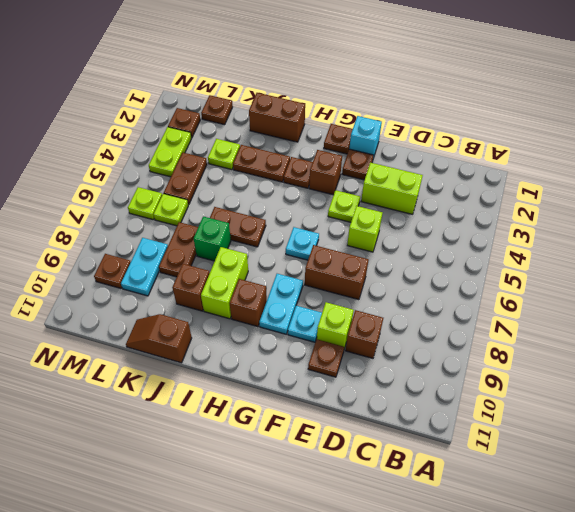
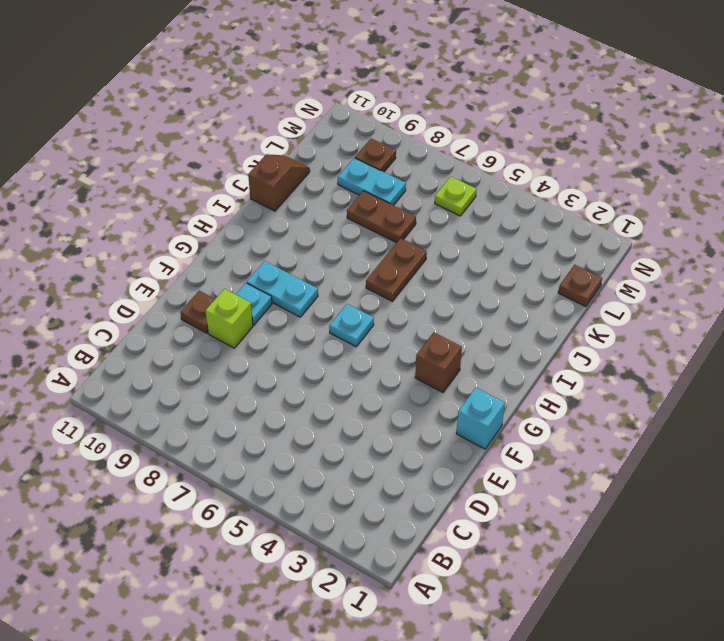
none -> lime 1x2 brick [361,163,423,214]
none -> brown 1x1 brick [345,310,383,358]
none -> lime 1x1 brick [347,206,382,252]
none -> brown 1x2 brick [305,245,368,300]

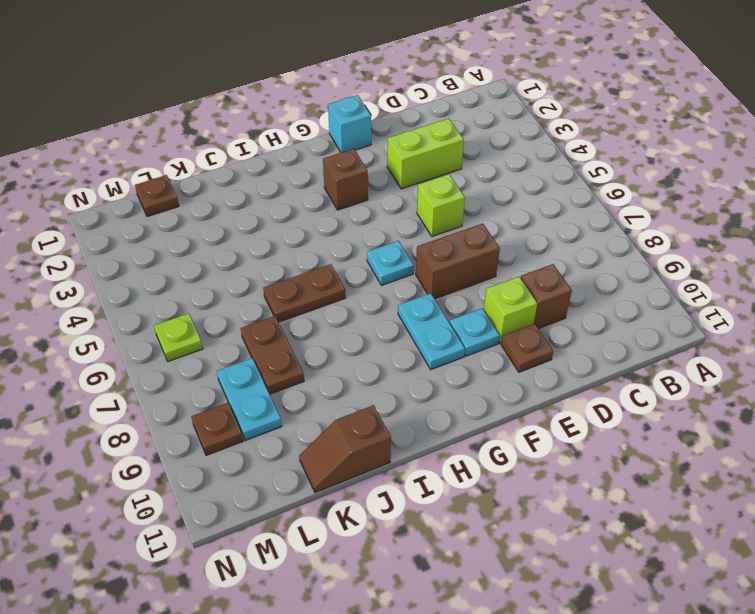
none -> brown 1x1 plate [342,149,373,180]
none -> lime 1x1 plate [328,190,360,222]
none -> brown 1x1 plate [324,124,353,154]
none -> brown 1x1 plate [284,157,313,188]

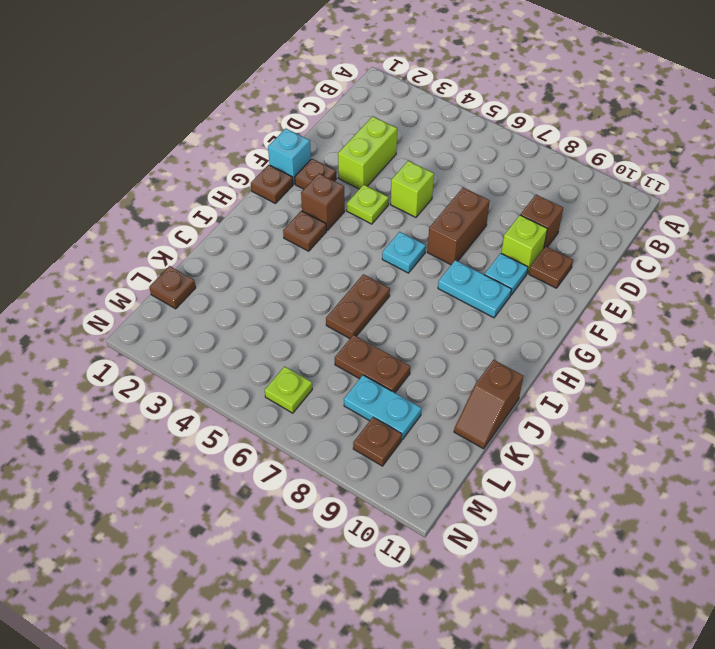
none -> brown 1x1 brick [230,279,267,327]
none -> brown 1x2 brick [249,93,305,142]
none -> brown 1x2 plate [233,145,290,182]
none -> lime 1x2 brick [201,247,248,319]

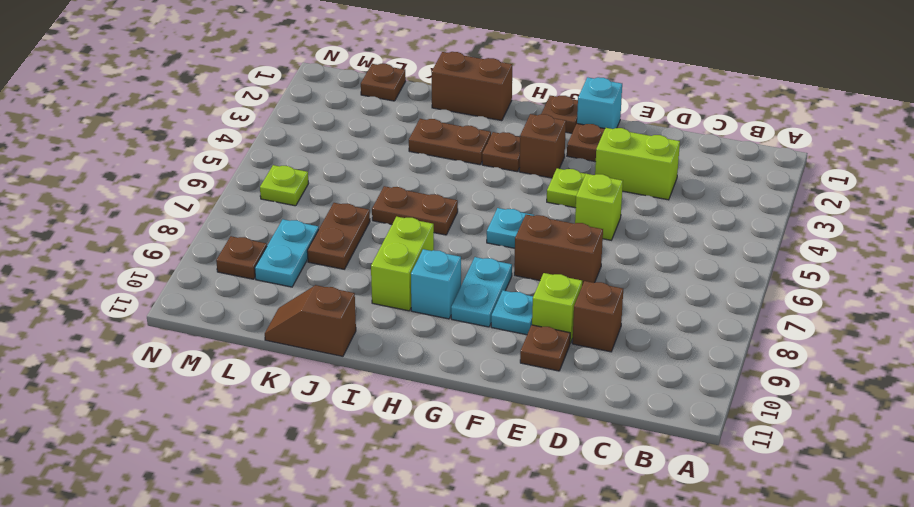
cyan 1x1 brick [411,249,461,319] -> brown 1x1 brick [230,279,267,327]
none -> green 1x1 brick [194,217,231,261]
none -> brown 1x1 brick [172,264,210,311]
none -> lime 1x1 plate [208,139,240,170]
none -> brown 1x2 plate [164,153,207,205]

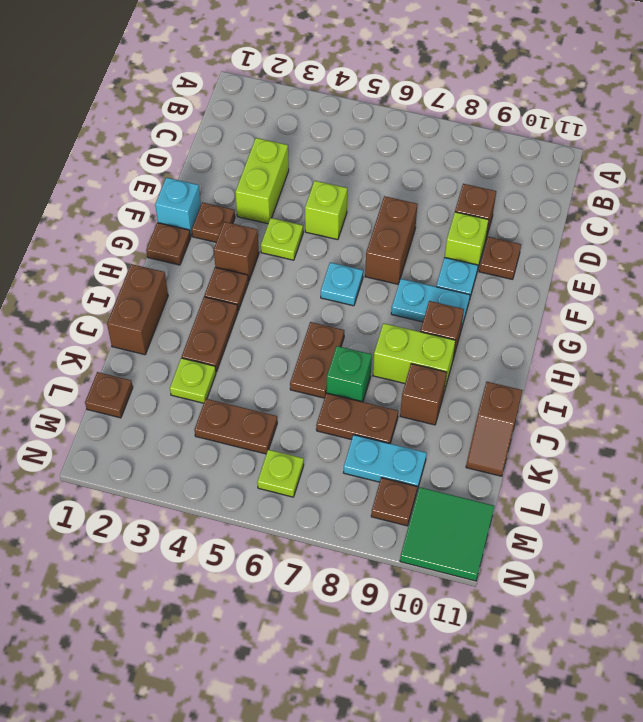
green 2x2 tile [400,487,494,581] -> none
none -> lime 1x1 plate [154,194,188,226]
none -> brown 1x1 plate [168,108,200,138]
none -> lime 1x2 plate [149,127,192,177]

